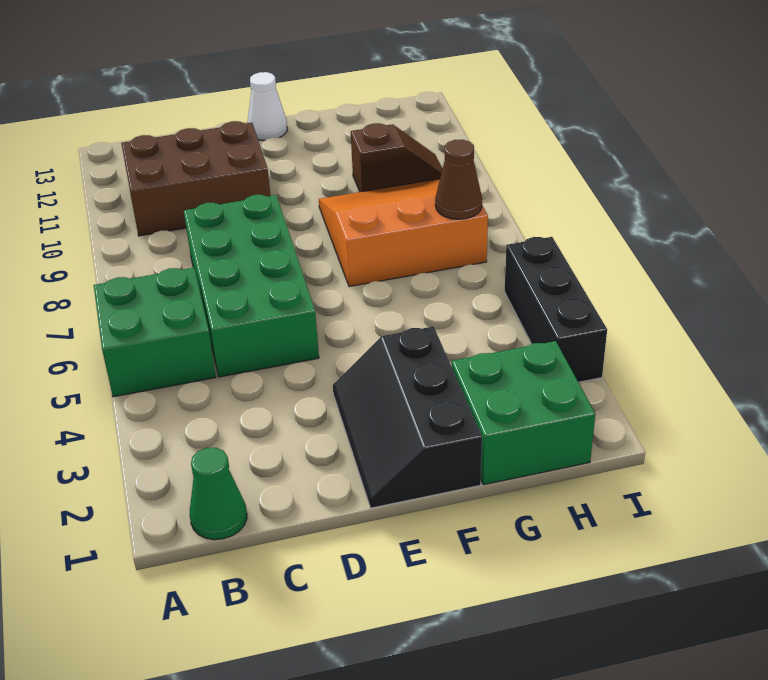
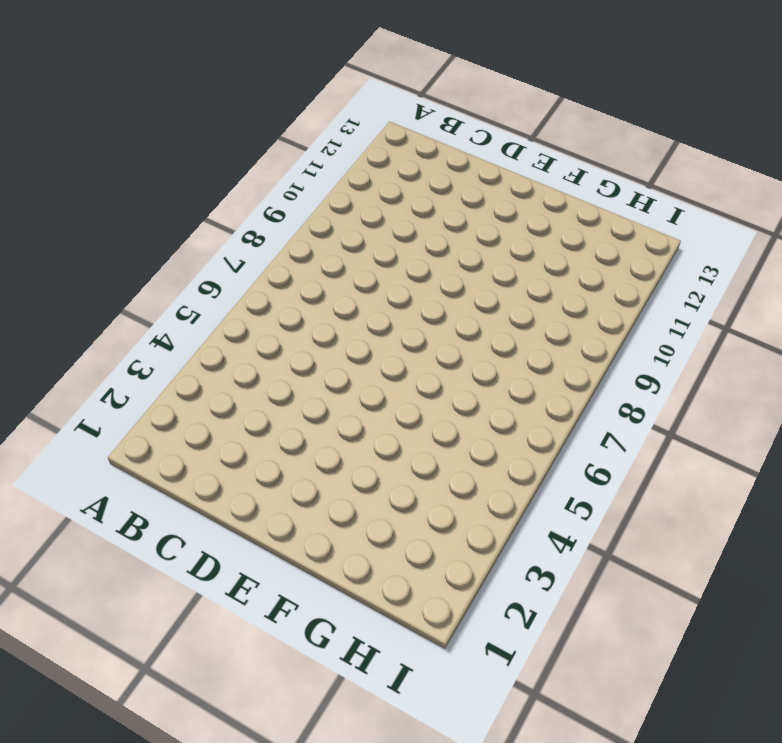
none -> green 2x2 brick [94,268,216,397]
none -> green 1x1 cone [190,448,247,540]

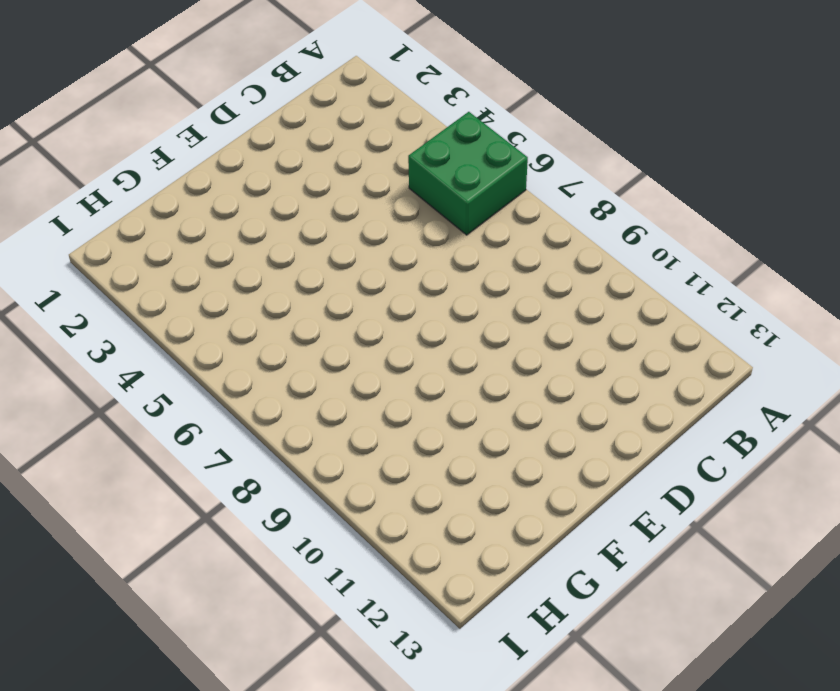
none -> green 1x1 cone [190,448,247,540]
none -> brown 2x3 brick [121,121,270,236]

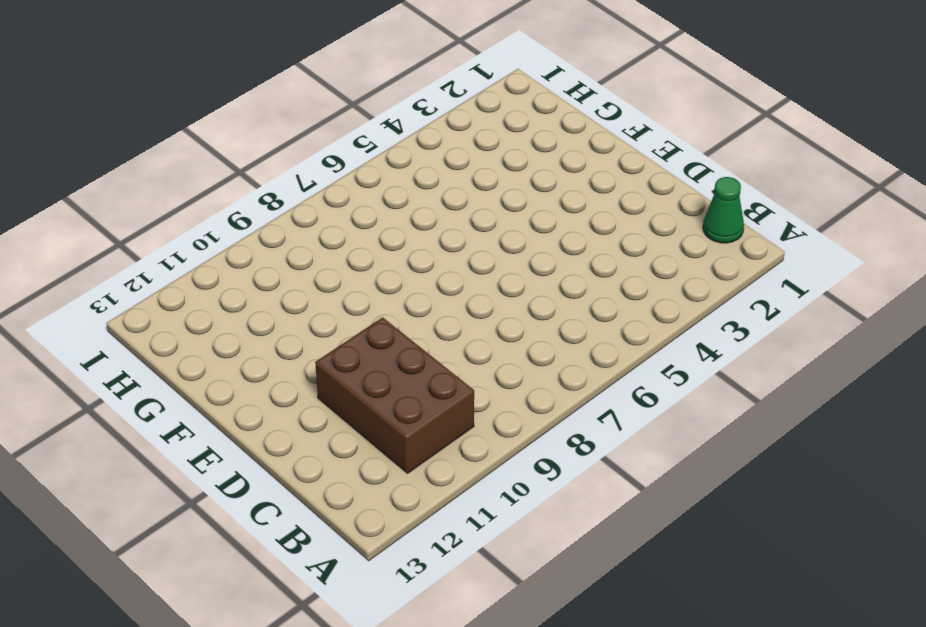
none -> green 2x2 brick [94,268,216,397]
none -> green 2x4 brick [184,195,319,377]

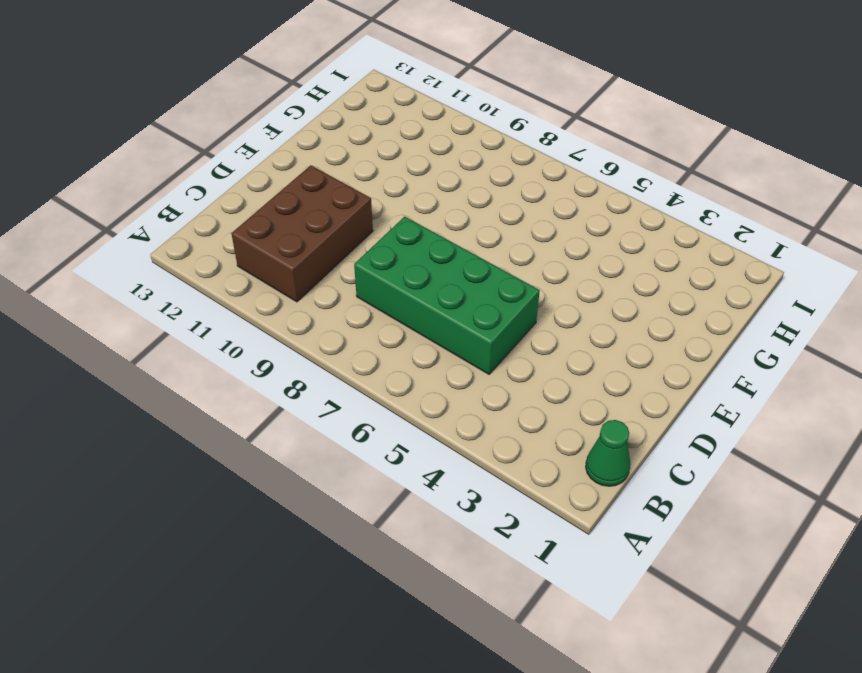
none -> green 2x2 brick [94,268,216,397]
none -> black 2x3 slope [333,326,482,508]

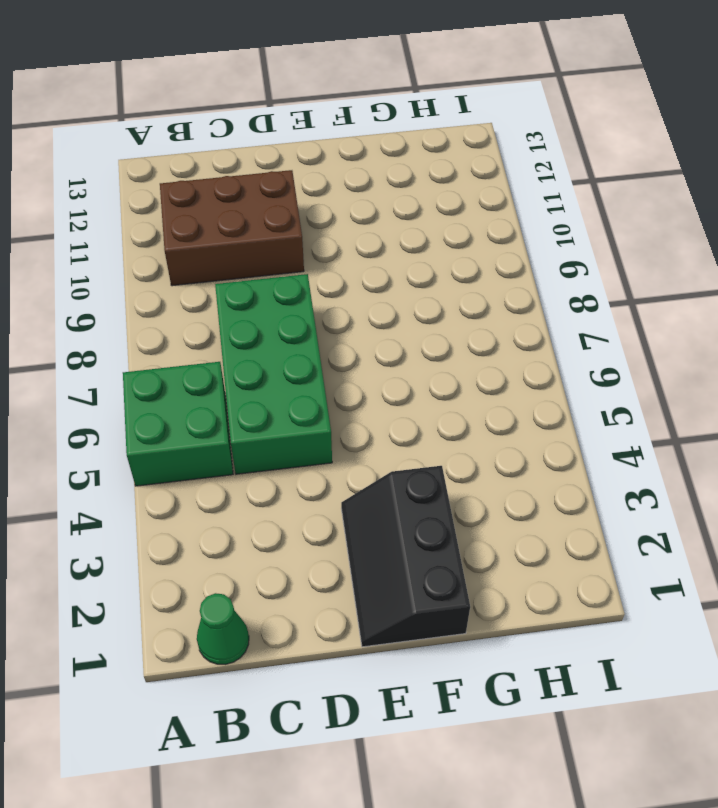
none -> white 1x1 cone [247,72,287,140]
none -> orange 3x3 slope [319,179,488,287]

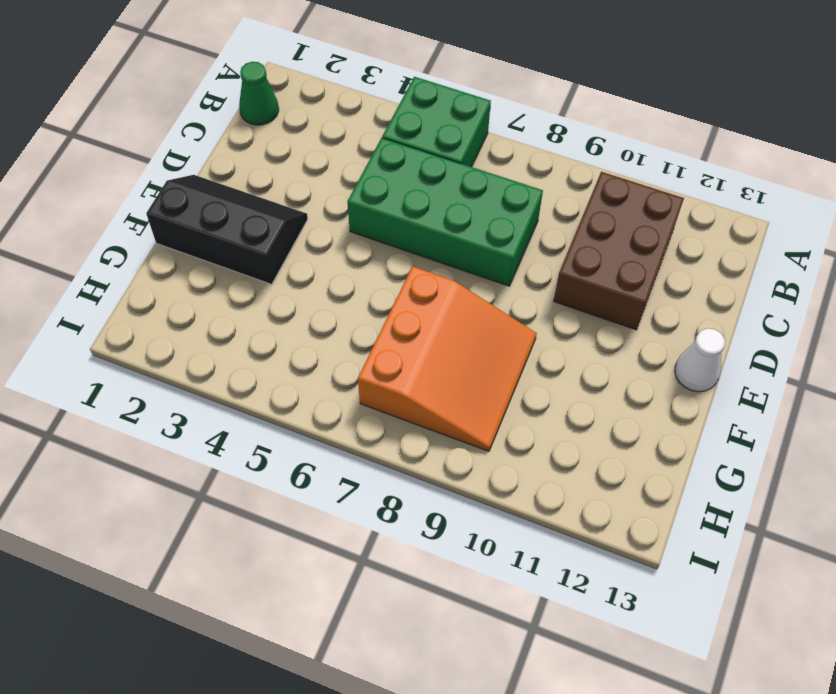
none -> green 2x2 brick [452,341,595,485]
none -> brown 1x2 slope [351,123,443,192]

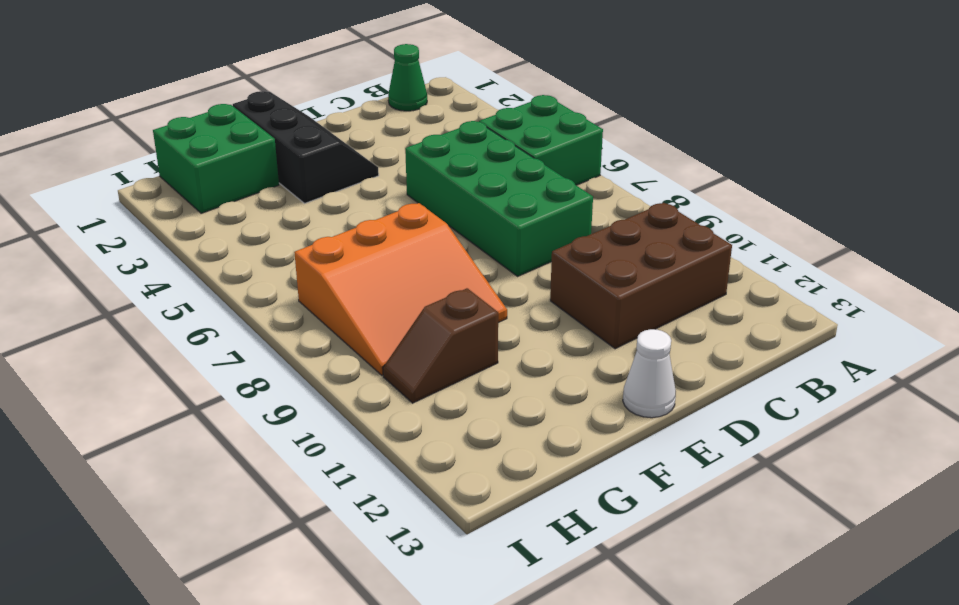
none -> black 1x3 brick [505,237,607,382]
none -> brown 1x1 cone [435,140,482,219]

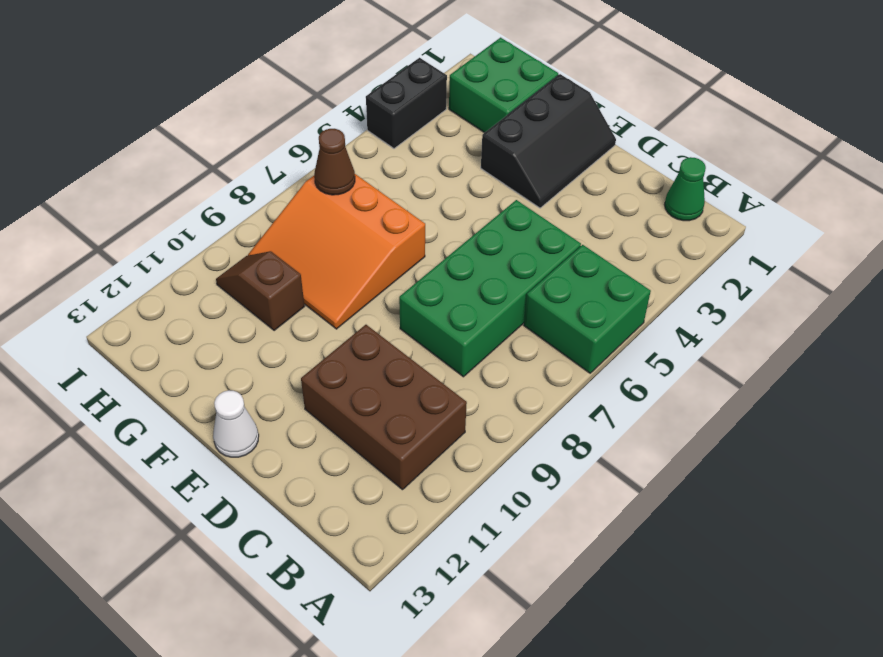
black 1x2 brick [366,58,447,149] -> black 1x3 brick [505,237,607,382]

